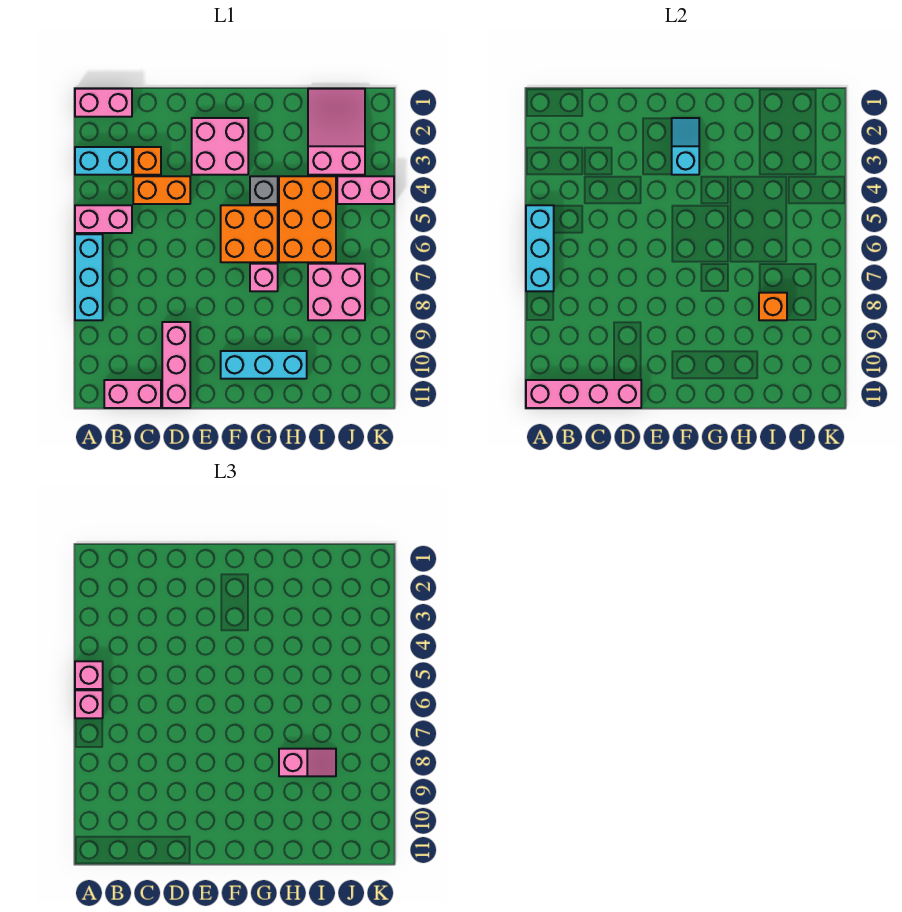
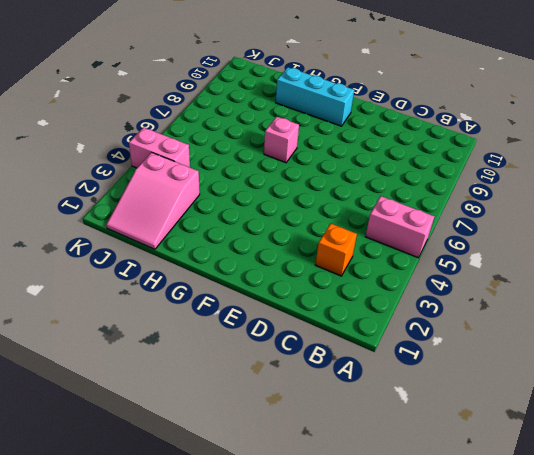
none -> pink 1x2 brick [75,89,132,117]
none -> cyan 1x2 brick [75,147,132,175]
none -> cyan 1x3 brick [75,234,103,320]

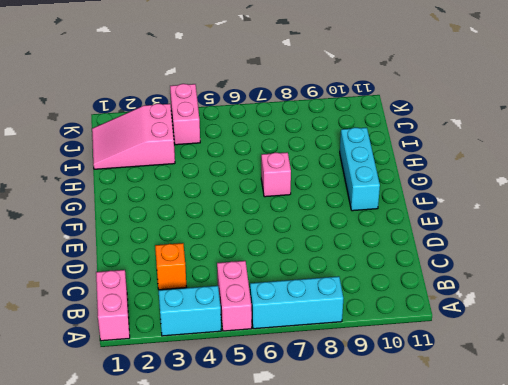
cyan 1x2 brick [159,286,221,336] -> cyan 1x2 brick turned to [75,147,132,175]
none -> pink 1x2 brick [104,380,161,408]
none -> orange 1x2 brick [133,176,190,204]
none -> pink 1x3 brick [162,322,190,408]

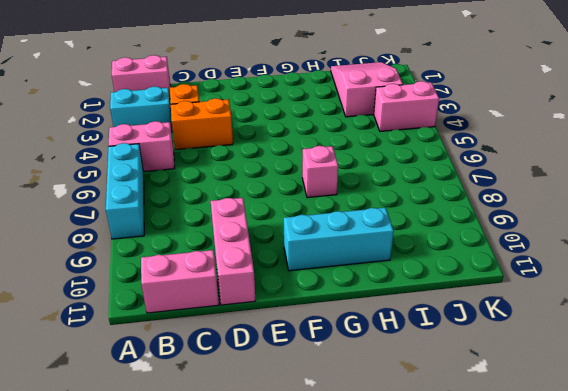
none -> pink 2x2 brick [192,118,248,175]
none -> orange 2x2 brick [221,205,278,262]
none -> grey 1x1 brick [250,176,278,204]

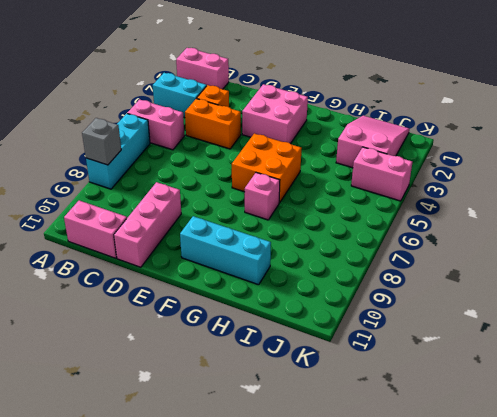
grey 1x1 brick [82,118,121,165] -> grey 1x1 brick moved to [250,176,278,204]
none -> orange 2x3 brick [279,176,336,262]
none -> pink 2x2 brick [308,264,365,320]
none -> cyan 1x3 brick [526,205,554,291]

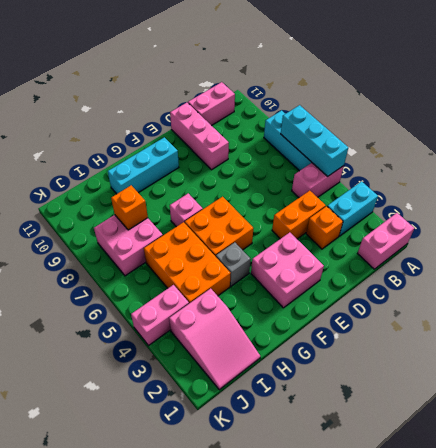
none -> pink 1x4 brick [526,380,641,408]
none -> cyan 1x2 slope [672,118,699,175]
none -> pink 1x1 brick [75,661,103,689]

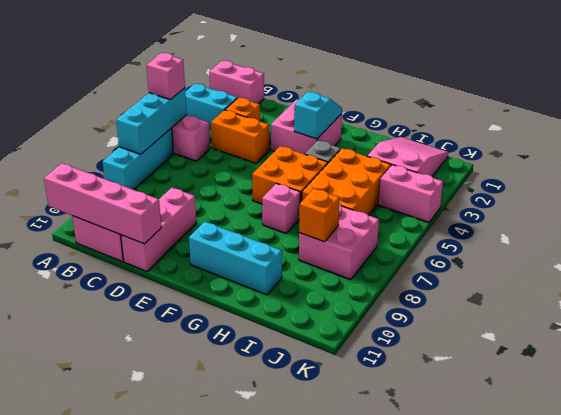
none -> pink 1x1 brick [75,690,103,718]
none -> pink 1x2 slope [279,749,336,776]

